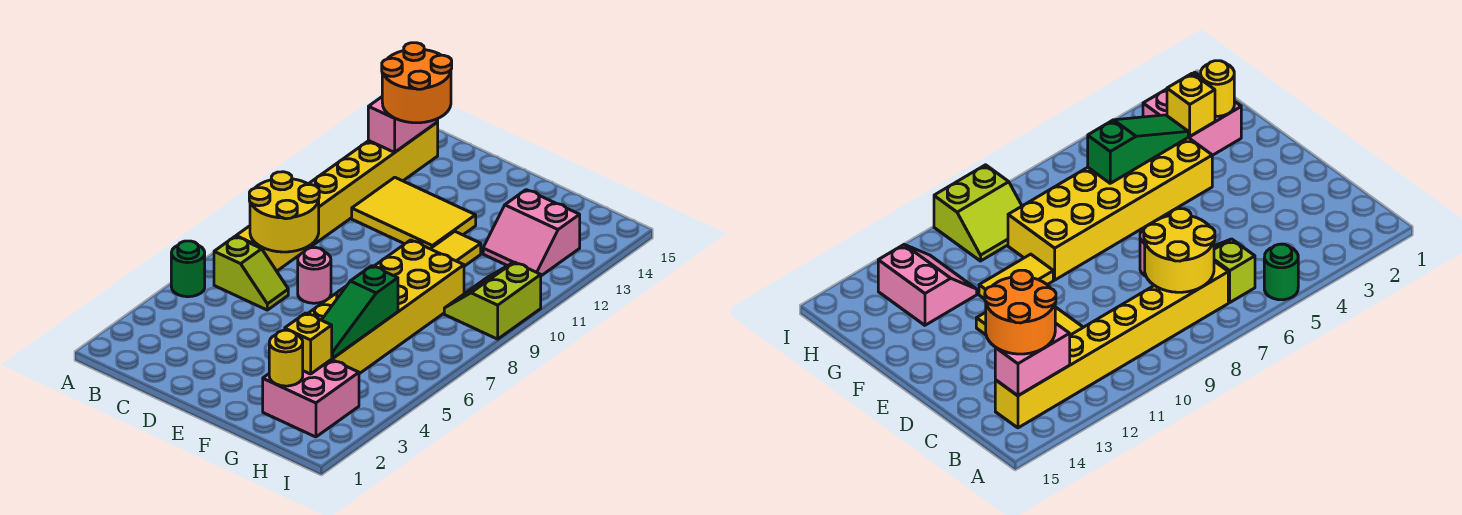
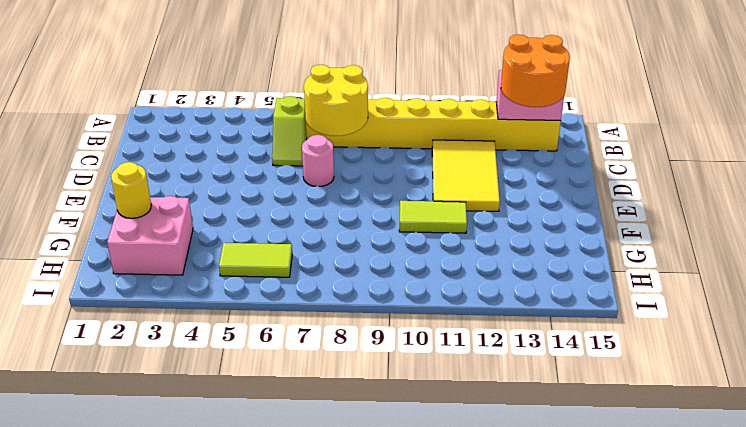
lime 1x2 tile [399,201,467,233] -> yellow 1x2 tile [431,231,481,266]
lime 1x2 tile [219,243,292,277] -> none
none -> green 1x1 round brick [171,241,205,297]
none -> yellow 2x6 brick [308,240,464,374]
none -> pink 2x2 slope [483,190,580,276]

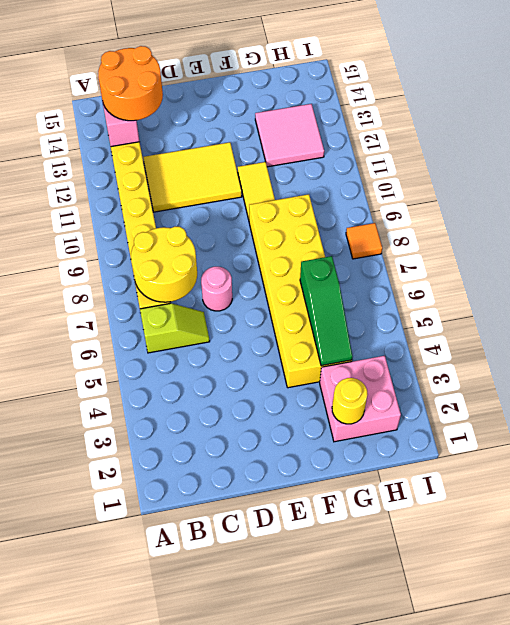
pink 2x2 tile [255,104,324,167] -> pink 2x2 slope [483,190,580,276]
orange 1x1 tile [346,223,382,259] -> none
none -> green 1x1 round brick [171,241,205,297]
none -> lime 2x2 slope [444,262,541,339]
none -> yellow 1x1 brick [285,313,332,374]

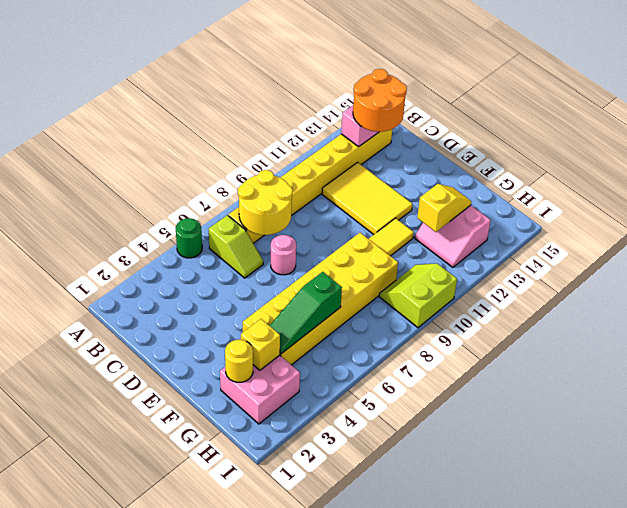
yellow 1x2 slope [417,184,471,232] -> none

